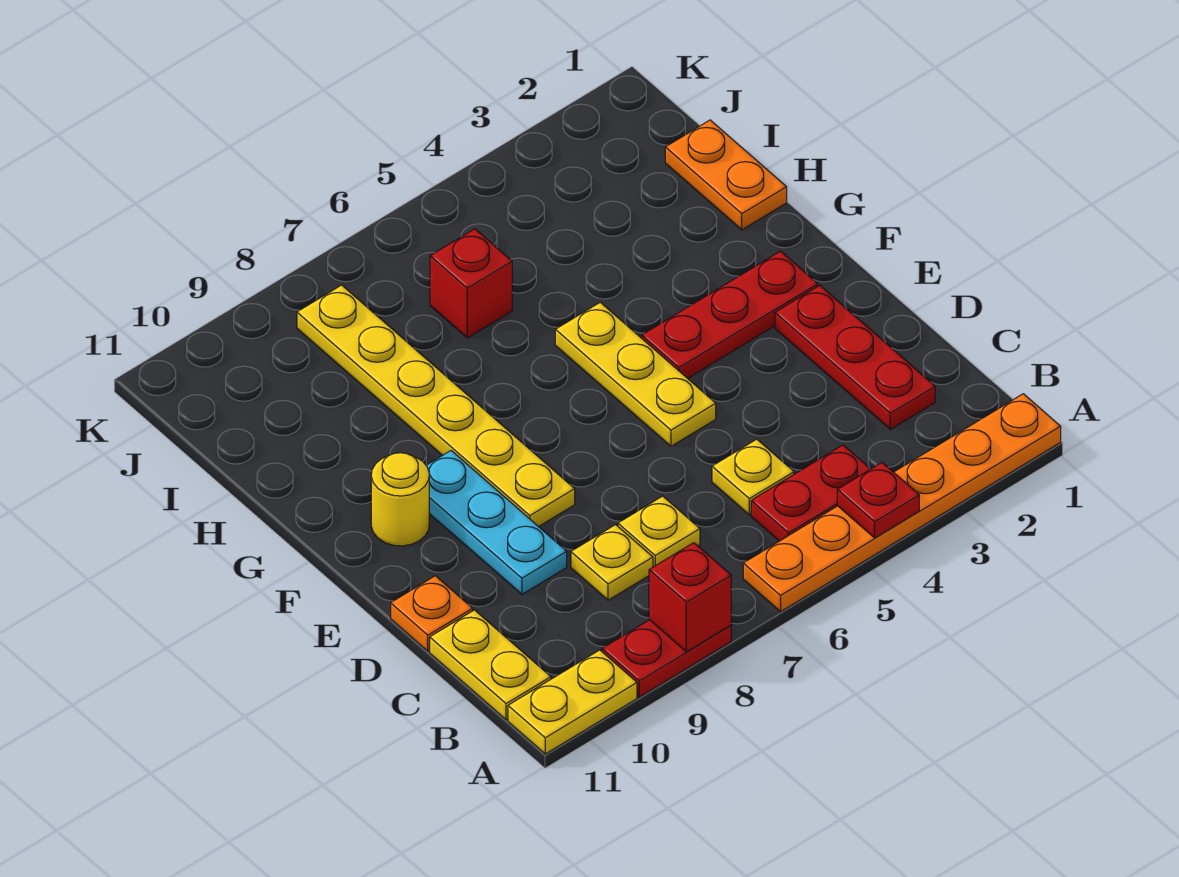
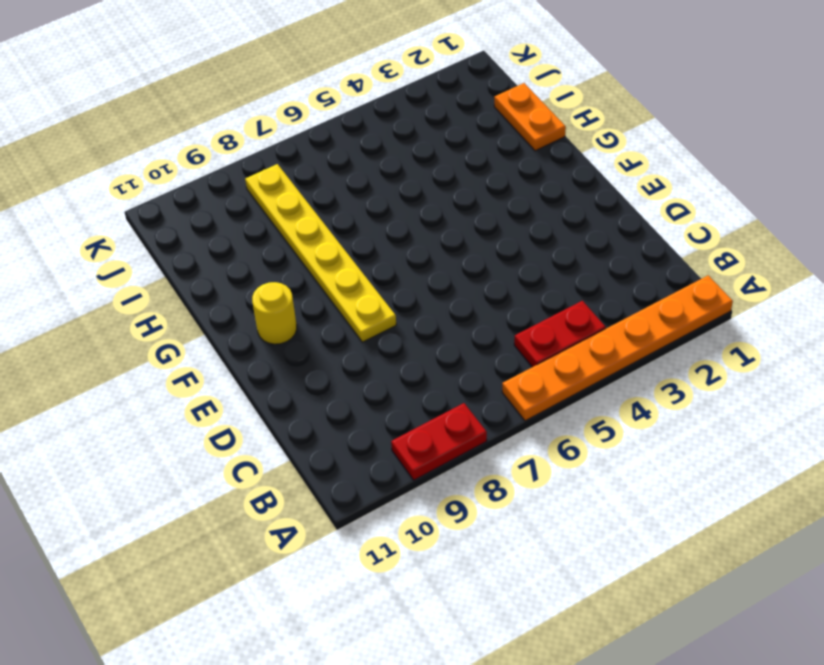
none -> yellow 1x2 plate [508,650,637,754]
none -> yellow 1x2 plate [430,610,551,720]
none -> red 1x3 plate [775,285,935,429]

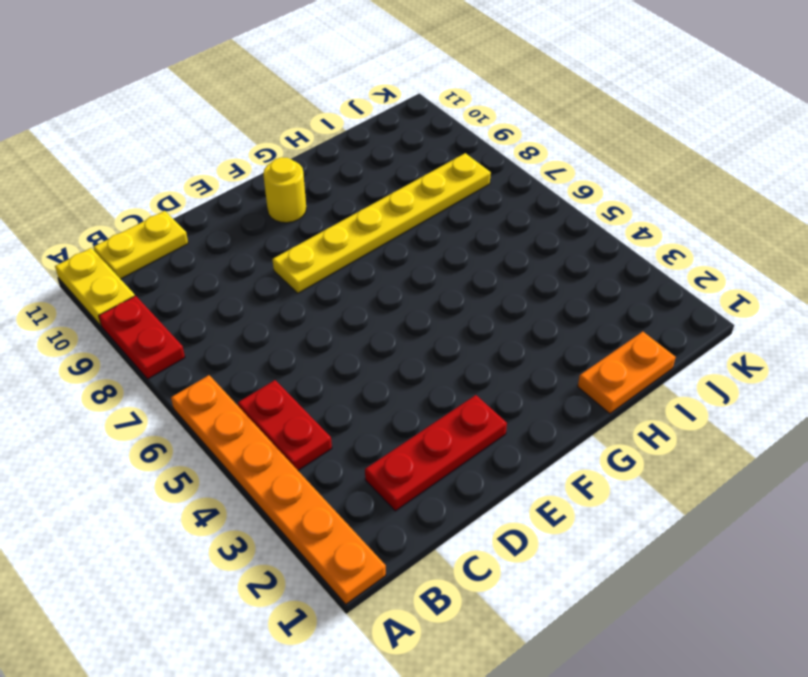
none -> yellow 1x1 plate [712,439,794,515]
none -> yellow 1x1 plate [618,496,700,567]
none -> yellow 1x1 plate [571,525,653,600]

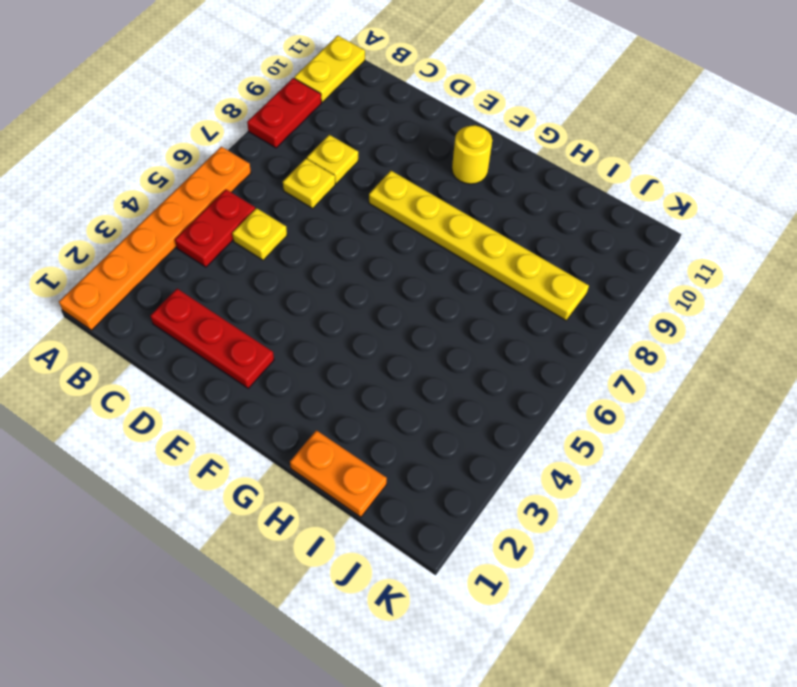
none -> yellow 1x2 plate [430,610,551,720]
none -> cyan 1x3 plate [426,451,567,594]
none -> orange 1x1 plate [391,576,473,651]

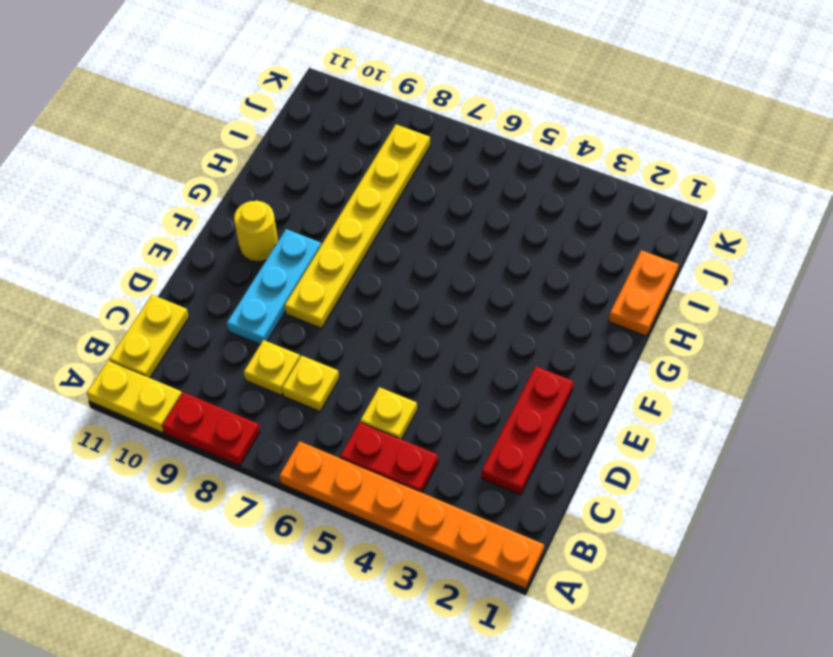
none -> orange 1x1 plate [391,576,473,651]
none -> yellow 1x3 plate [555,302,716,446]
none -> red 1x3 plate [642,251,818,378]

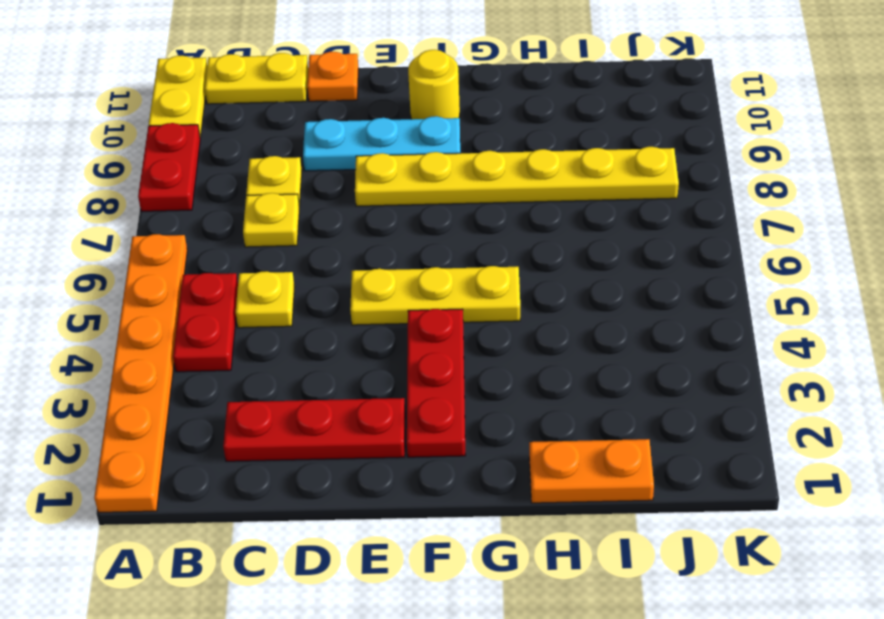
none -> red 1x1 brick [430,229,512,338]
none -> red 1x1 plate [837,463,919,538]
none -> red 1x1 brick [649,543,731,652]

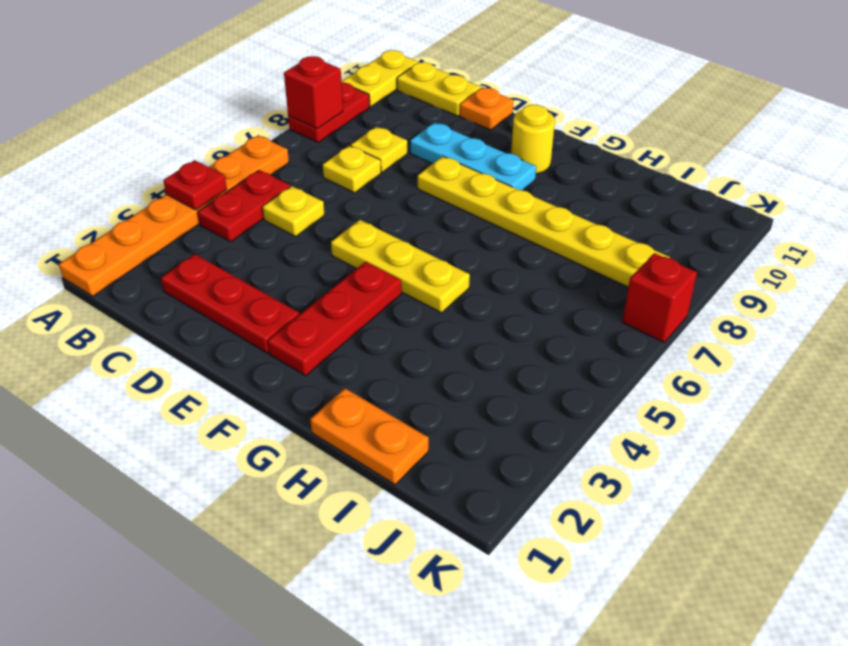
red 1x1 brick [623,253,697,342] -> red 1x1 brick moved to [430,229,512,338]

